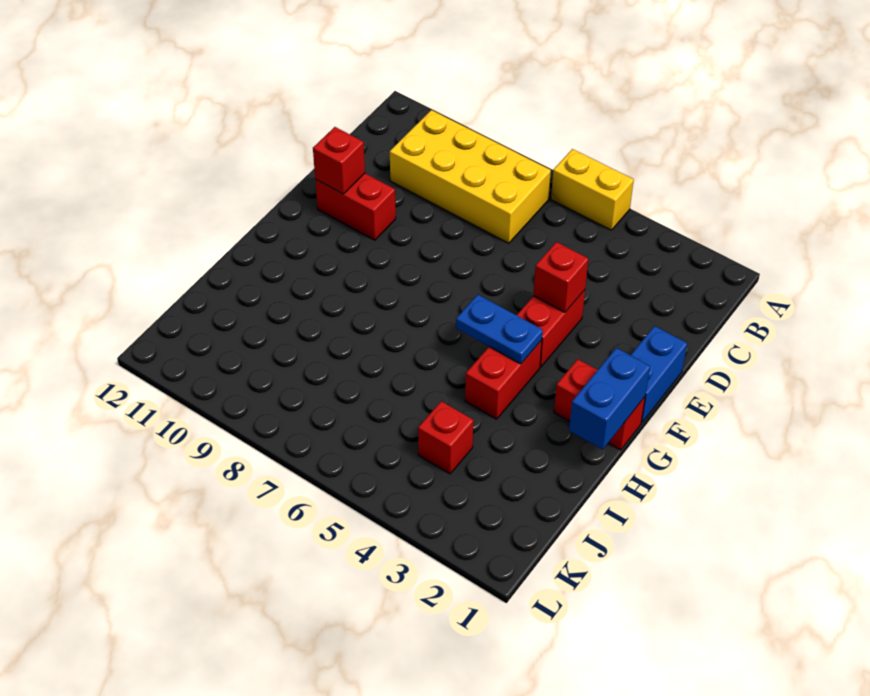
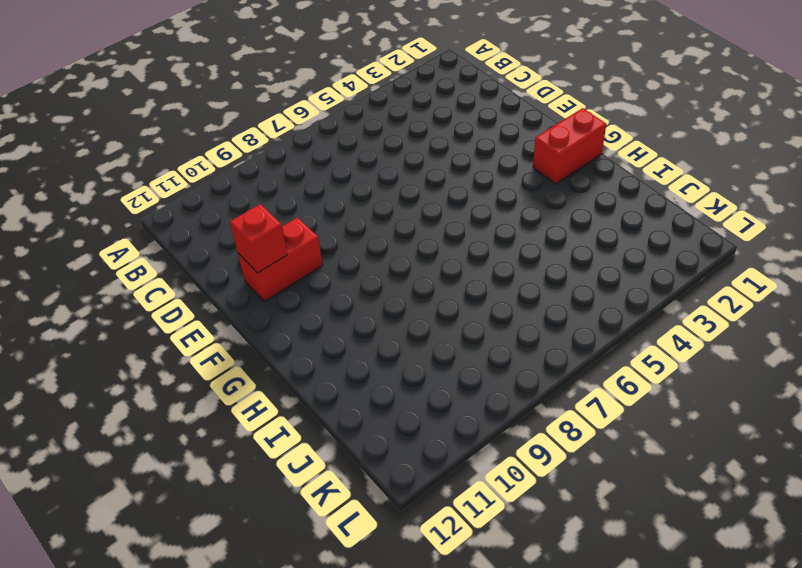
none -> yellow 1x2 brick [551,149,634,230]
none -> yellow 2x4 brick [390,110,551,243]
none -> blue 1x2 brick [631,326,687,423]

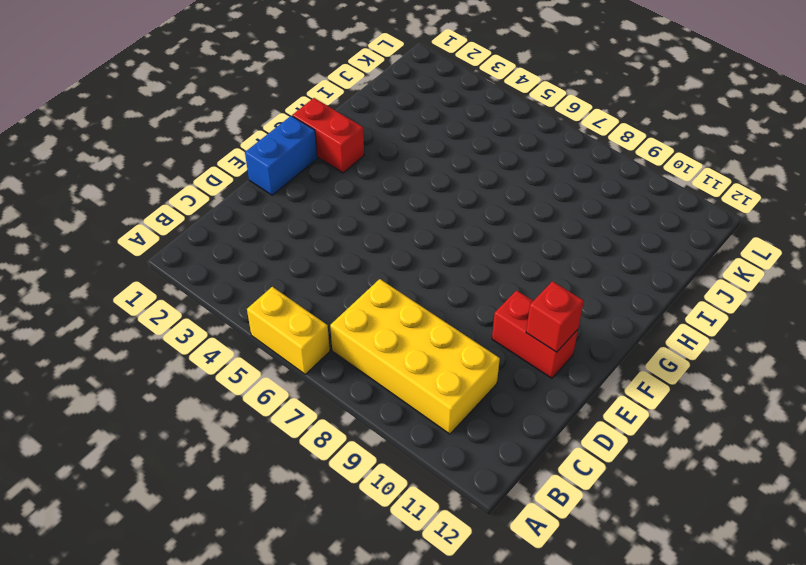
none -> red 1x2 brick [517,290,585,367]
none -> red 1x2 brick [465,340,542,419]
none -> red 1x1 brick [418,401,473,474]

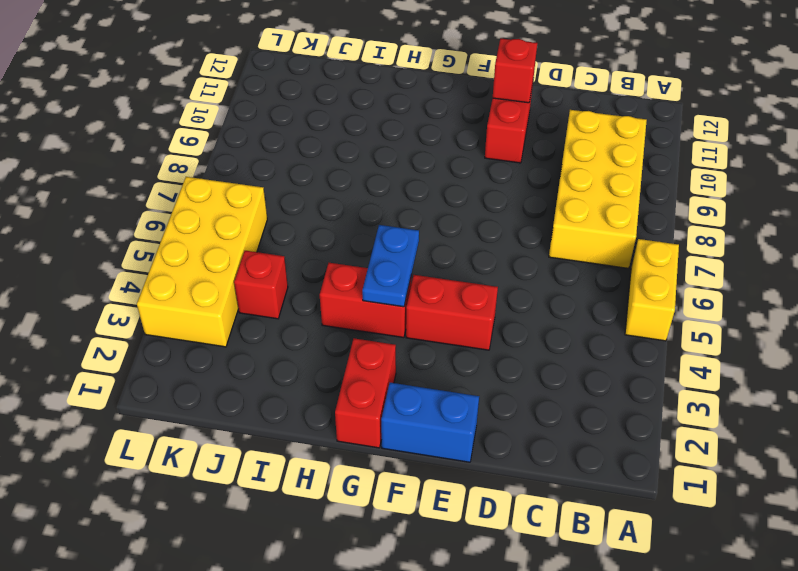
yellow 2x4 brick [137,177,267,347] -> none
none -> red 1x1 brick [533,242,588,312]
none -> blue 1x2 brick [569,348,650,450]

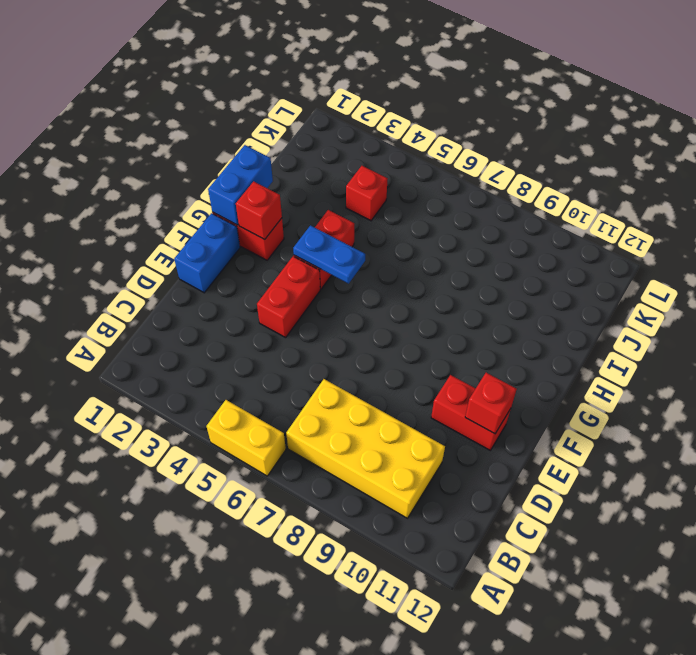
red 1x1 brick [236,181,282,239] -> red 1x1 brick moved to [533,242,588,312]

